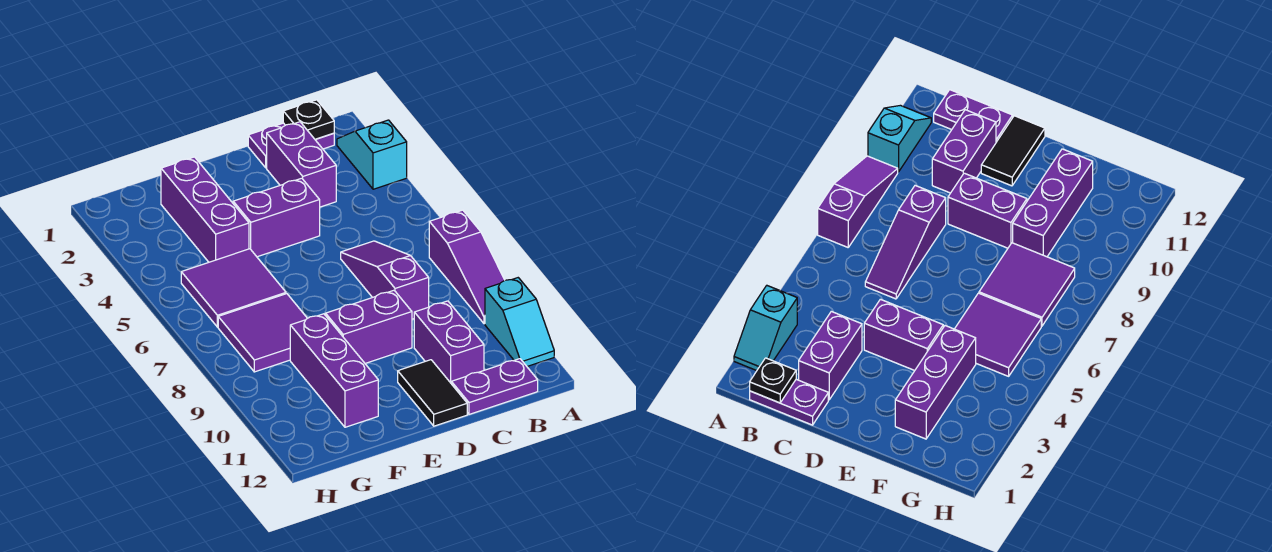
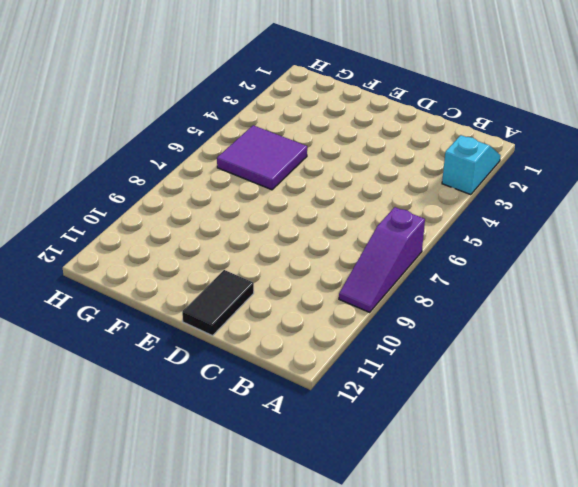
none -> cyan 1x2 slope [485,278,554,366]
none -> purple 1x2 plate [248,123,334,168]
none -> purple 1x2 plate [451,359,538,414]

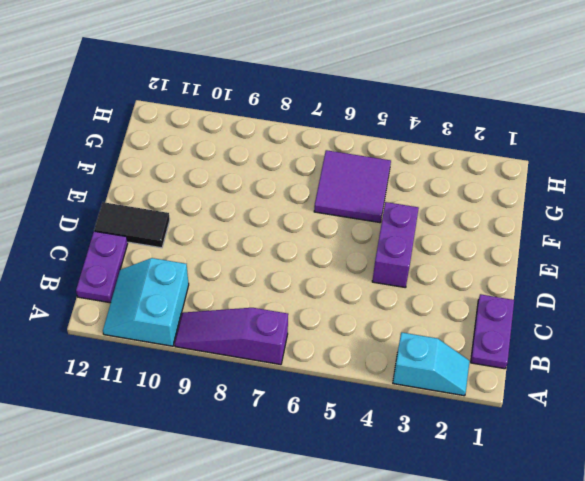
cyan 2x2 slope [103,258,189,346] -> cyan 1x2 slope [485,278,554,366]
none -> purple 1x2 brick [267,122,336,207]
none -> purple 1x3 slope [341,241,429,319]
none -> purple 1x2 brick [414,301,484,383]

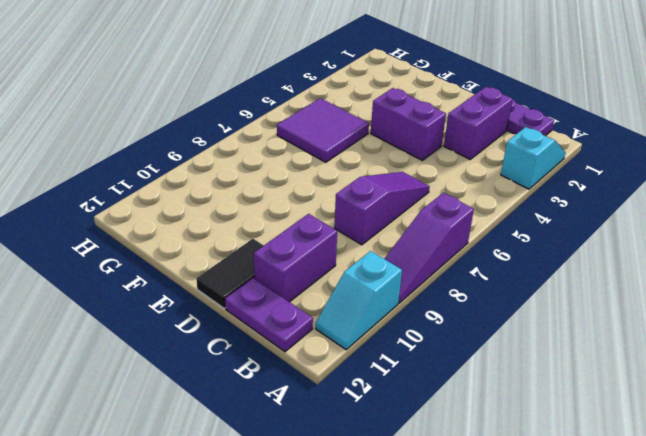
none -> purple 1x2 brick [326,290,412,363]
none -> purple 1x3 brick [161,157,249,262]
none -> purple 2x2 tile [218,294,307,372]

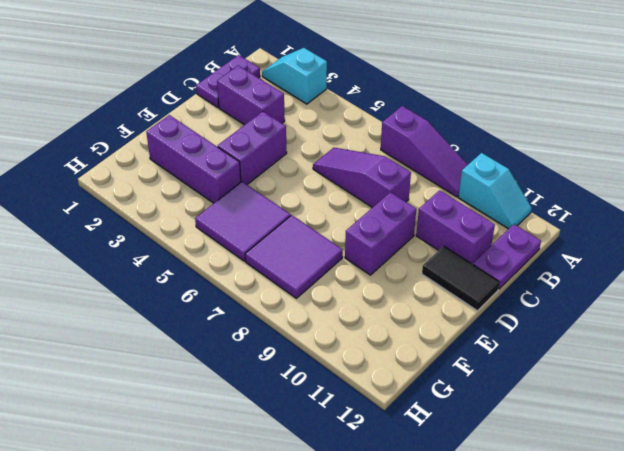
none -> purple 1x3 brick [290,314,378,427]
none -> black 1x1 plate [283,100,334,139]

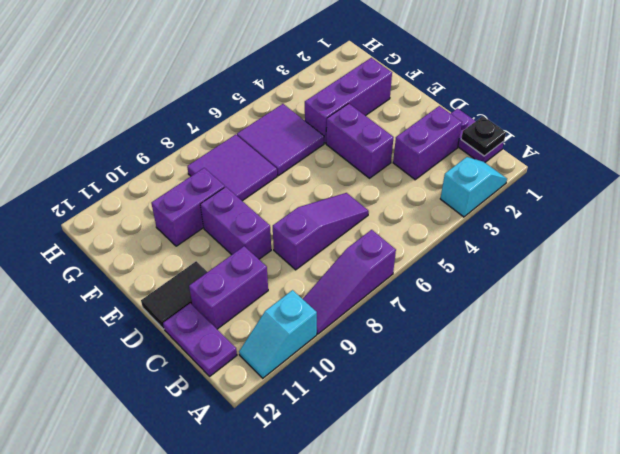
purple 1x2 brick [151,168,225,246] -> purple 1x3 brick [290,314,378,427]

